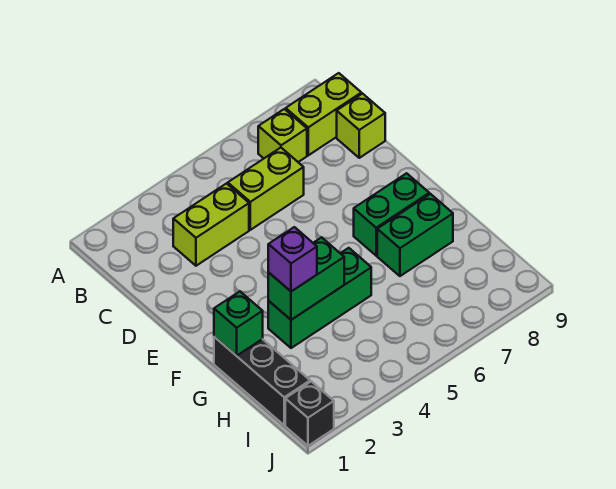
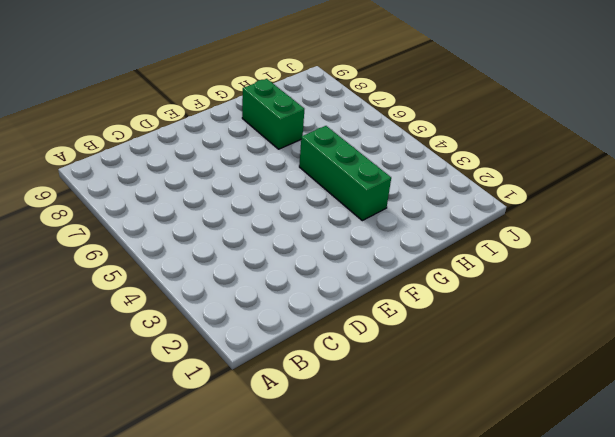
none -> lime 1x1 brick [258,109,307,162]
none -> lime 1x2 brick [286,73,361,155]
none -> lime 1x2 brick [173,184,249,266]

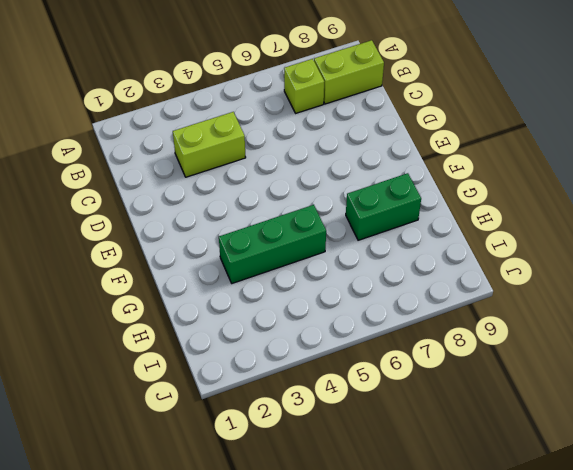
none -> lime 1x2 brick [228,148,304,230]
none -> lime 1x1 brick [337,94,385,158]
none -> green 1x2 brick [354,173,429,256]

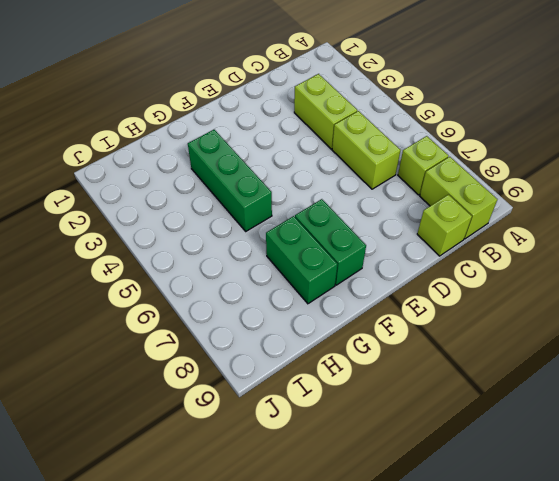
none -> black 1x3 brick [214,337,310,425]
none -> black 1x1 brick [285,381,334,446]
none -> green 1x1 brick [214,291,263,356]

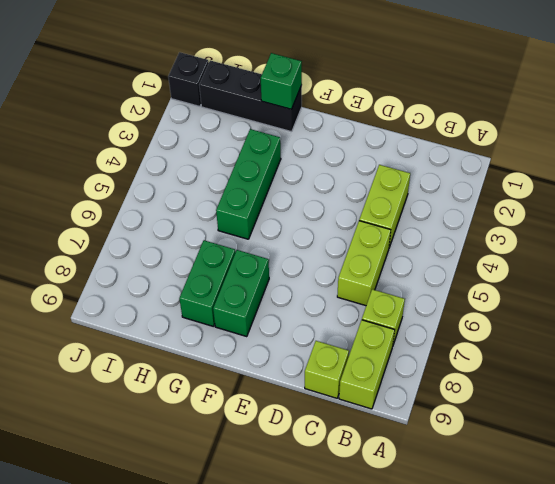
none -> green 1x2 brick [268,237,344,320]
none -> purple 1x1 brick [268,227,317,292]

